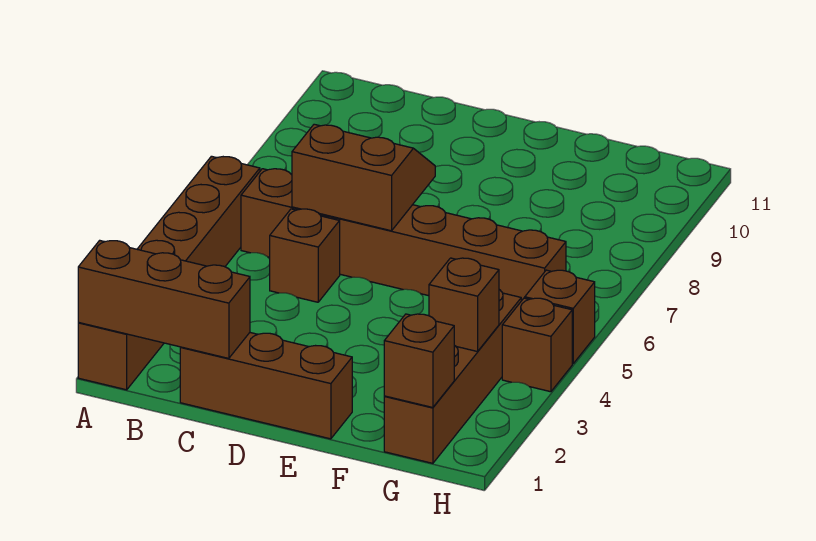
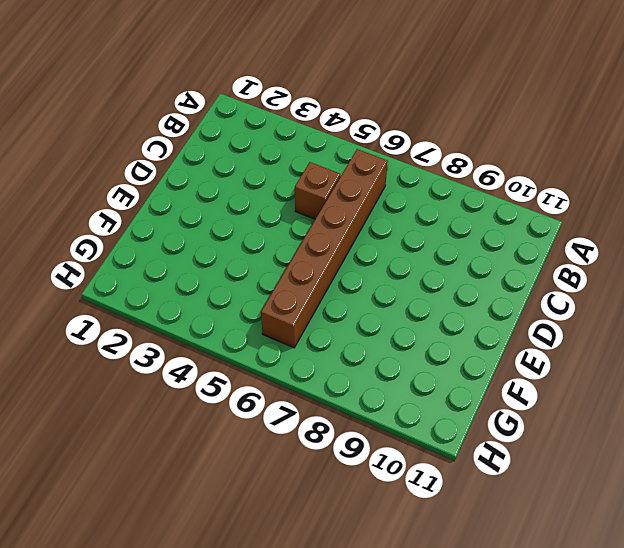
none -> brown 1x6 brick [78,156,260,390]
none -> brown 1x3 brick [180,333,352,439]

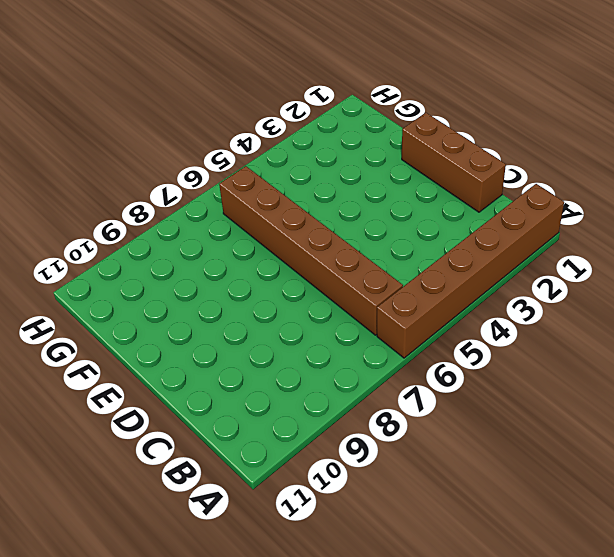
none -> brown 1x1 brick [270,209,340,302]
none -> brown 1x4 brick [384,290,521,463]

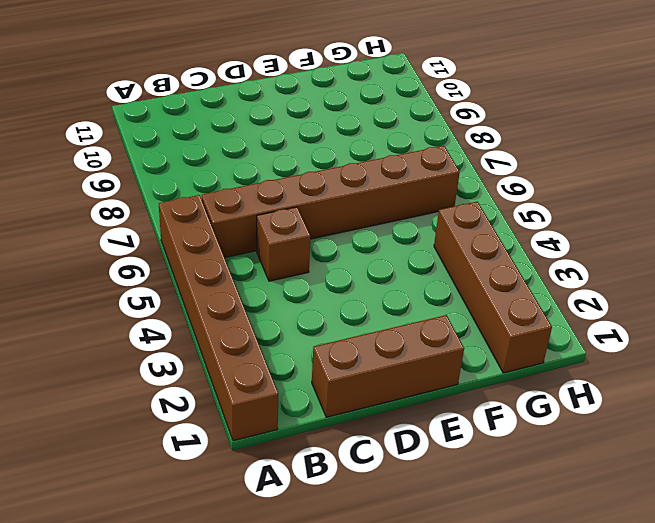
none -> brown 1x1 brick [502,298,572,392]
none -> brown 1x1 brick [525,270,595,364]

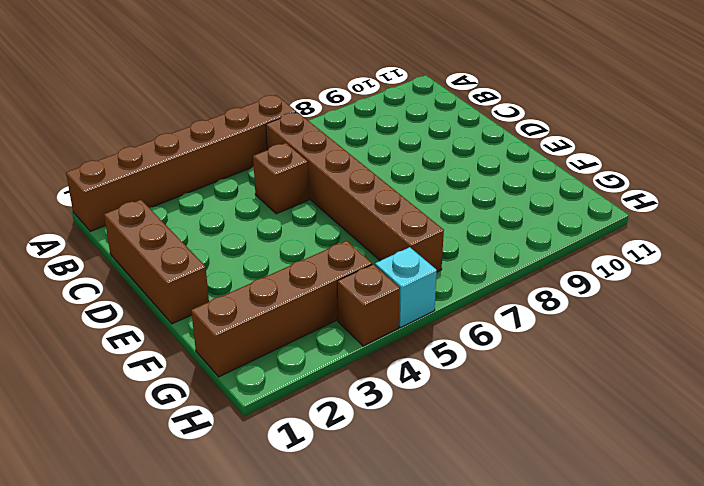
cyan 1x1 brick [375,247,437,328] -> brown 1x1 brick [525,270,595,364]
none -> brown 1x3 brick [78,240,250,358]
none -> brown 2x2 slope [292,124,435,231]

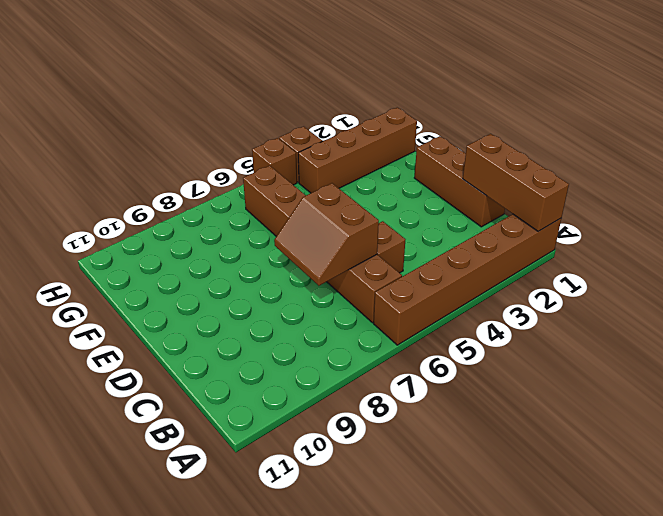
none -> brown 1x1 brick [384,314,454,407]
none -> brown 1x1 brick [429,258,499,352]

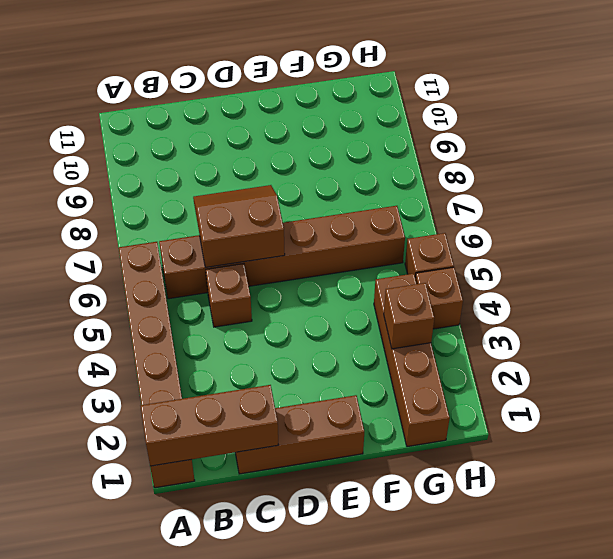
none -> brown 1x1 brick [384,314,454,407]

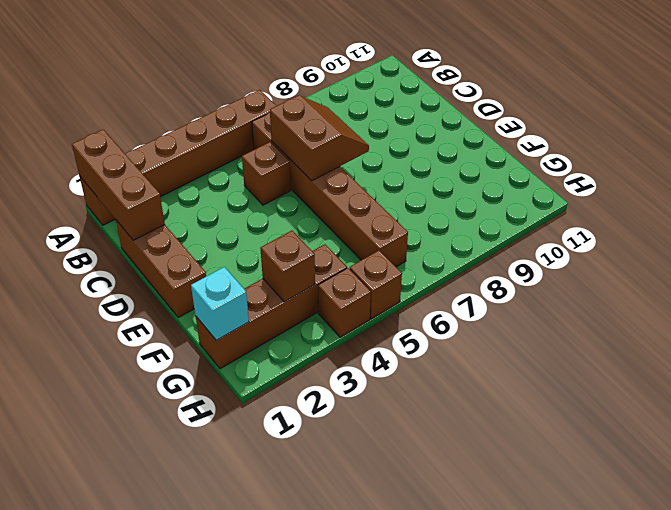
cyan 1x1 brick [191,267,249,340] -> brown 1x1 brick [384,314,454,407]

